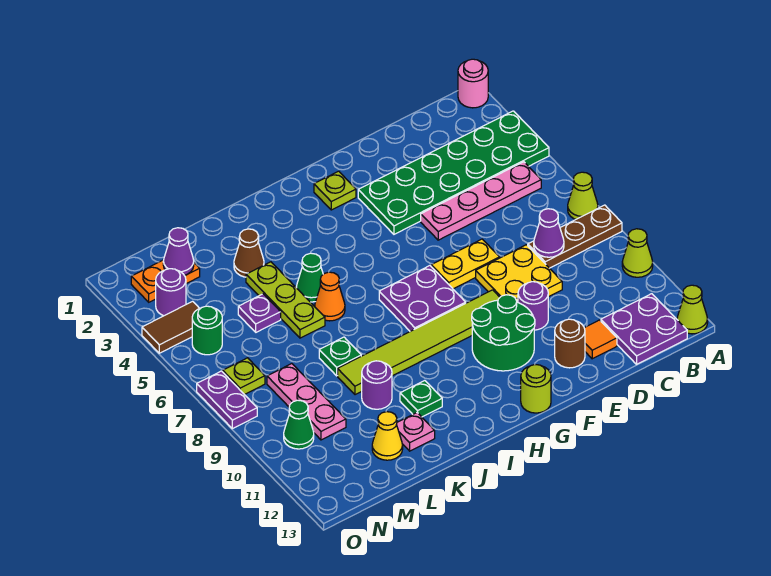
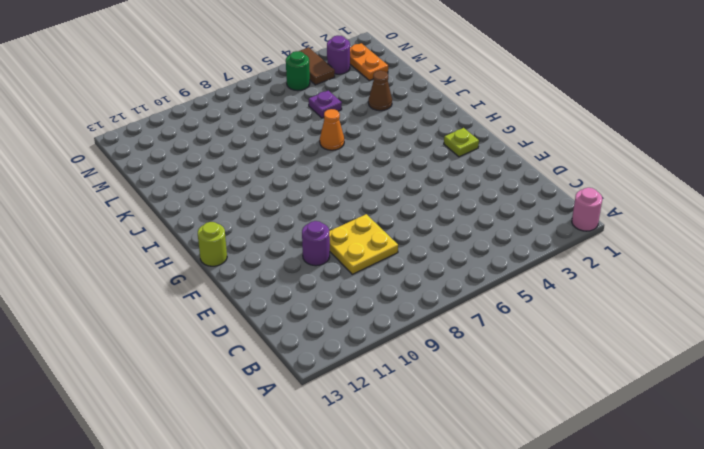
none -> green 2x6 plate [358,111,549,234]
none -> lime 1x1 cone [568,172,598,220]
none -> brown 1x3 plate [528,205,622,268]
none -> lime 1x1 cone [622,229,653,277]

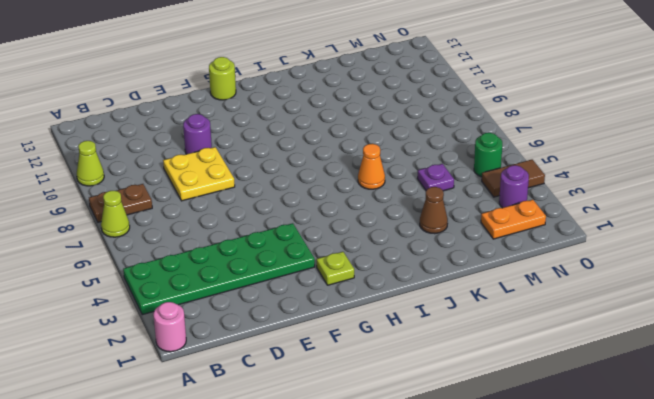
brown 1x2 plate [89,184,152,222] -> brown 1x3 plate [528,205,622,268]
none -> lime 1x1 cone [677,285,708,334]
none -> pink 1x4 plate [421,162,541,240]
none -> purple 2x2 plate [601,294,687,364]
none -> orange 1x1 tile [584,320,617,359]

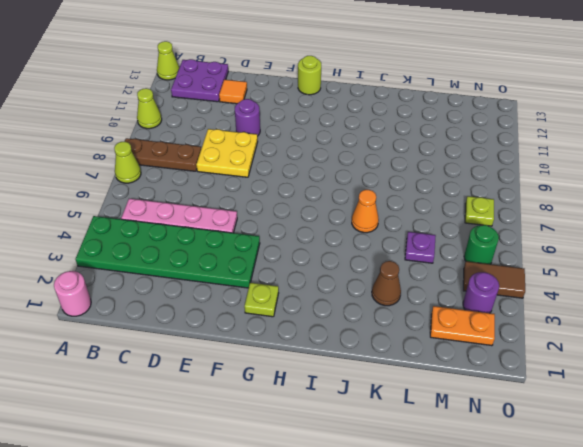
none -> yellow 1x2 plate [431,239,500,289]
none -> brown 1x1 round brick [555,319,585,368]
none -> lime 1x6 tile [338,290,500,395]
none -> green 2x2 round brick [472,295,535,371]

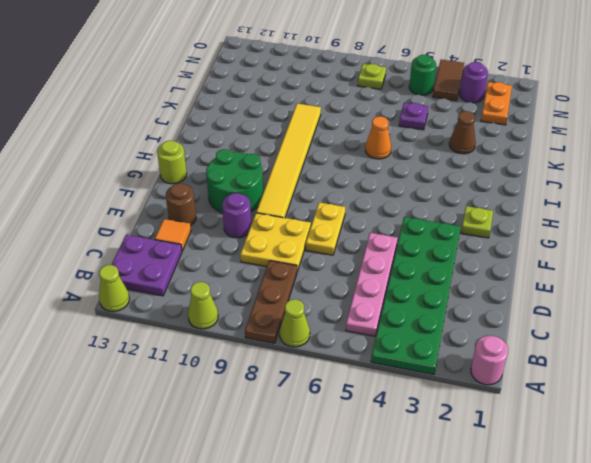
yellow 1x6 tile [256,104,321,218] -> lime 1x6 tile [338,290,500,395]
none -> purple 2x2 plate [379,266,466,331]
none -> green 1x1 cone [296,253,323,302]
none -> green 1x1 plate [400,381,442,417]
none -> lime 1x3 plate [246,262,325,338]

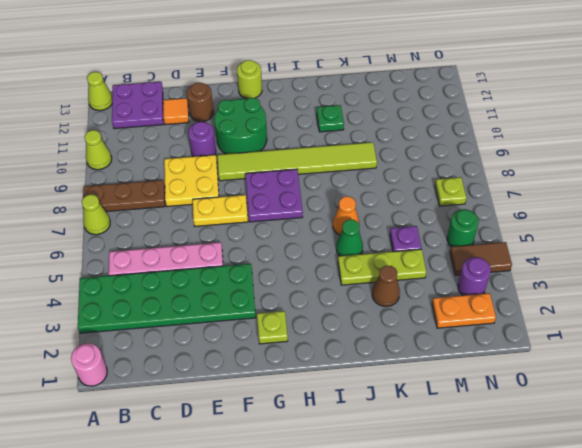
lime 1x3 plate [338,249,426,285] -> lime 1x3 plate turned to [246,262,325,338]
none -> green 1x1 plate [319,337,361,376]
none -> purple 1x1 round brick [362,361,392,409]
none -> pink 1x1 plate [397,413,435,451]
none -> yellow 1x1 cone [372,412,403,460]

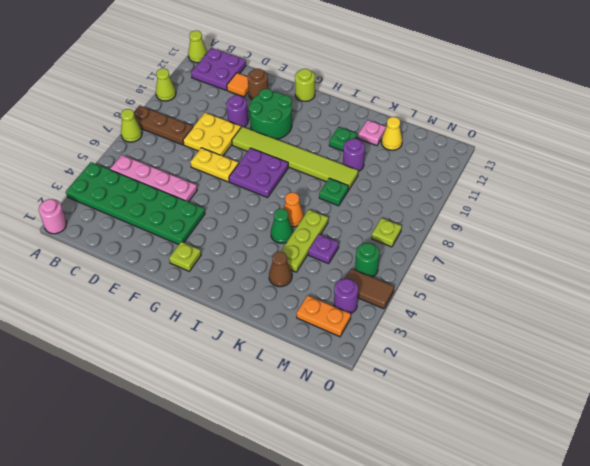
none -> pink 1x3 plate [267,364,346,440]
none -> green 1x1 cone [284,400,314,449]
none -> purple 1x2 plate [197,371,257,429]
none -> purple 1x1 cone [534,209,564,257]

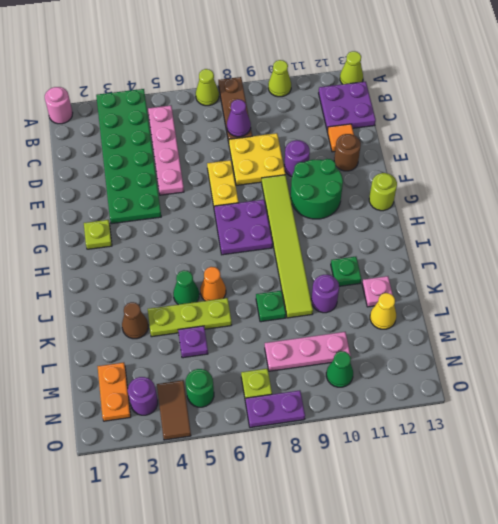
none -> purple 1x1 cone [163,228,194,275]

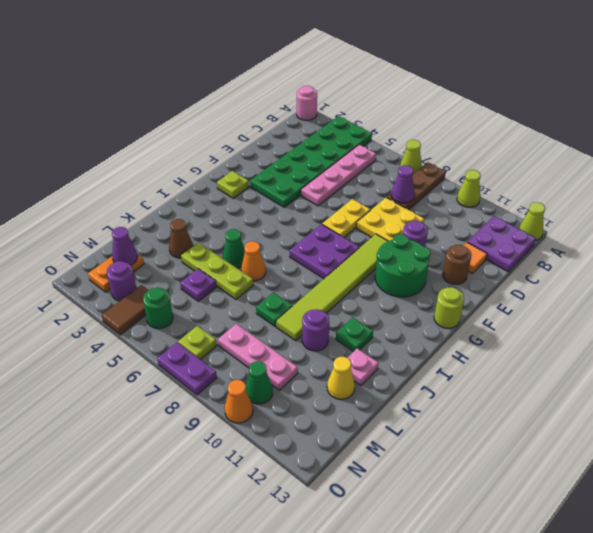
orange 1x1 cone [225,380,253,423] -> none

